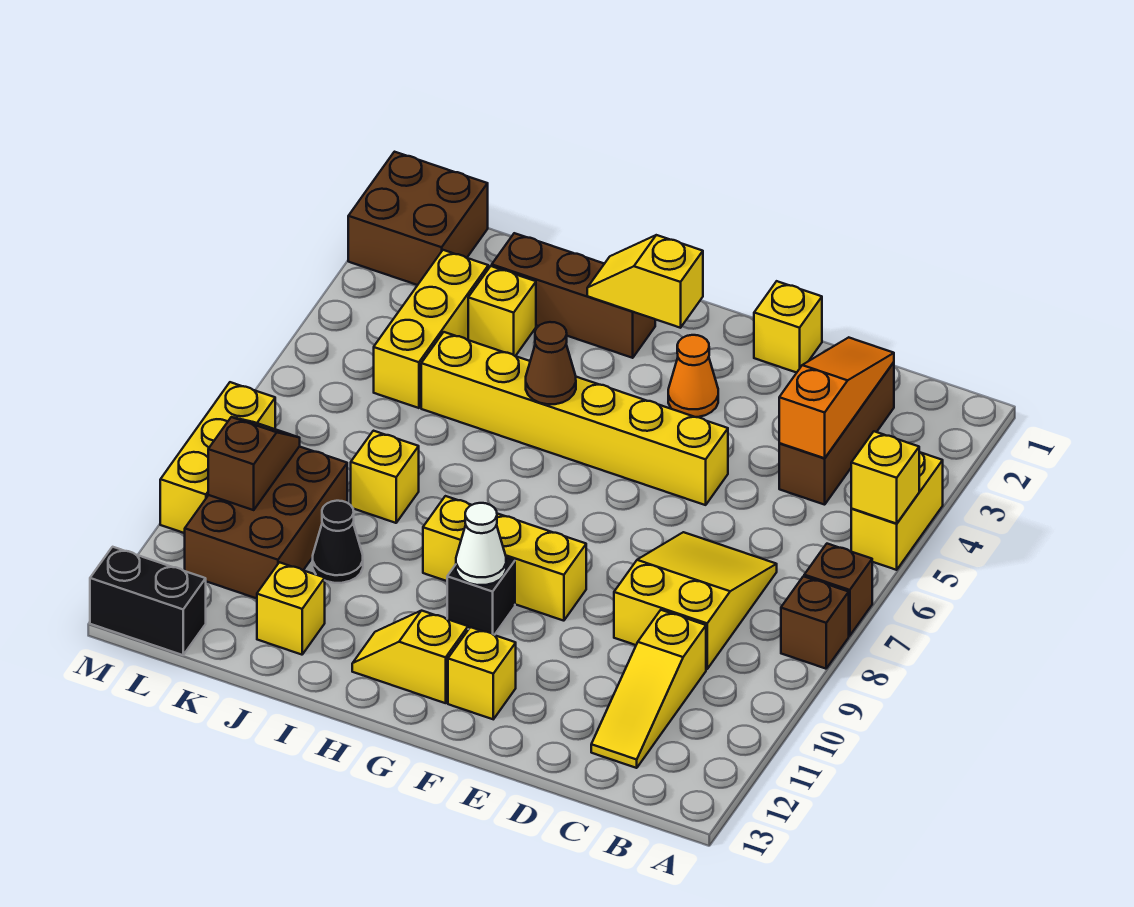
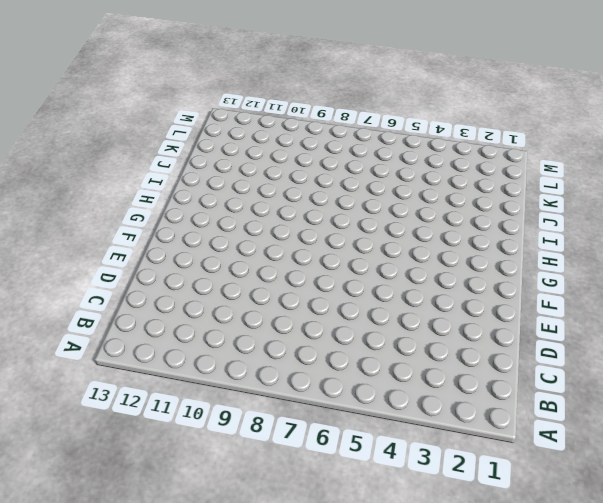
none -> yellow 1x2 brick [851,452,943,570]
none -> brown 1x1 brick [804,544,872,636]
none -> brown 1x1 brick [781,576,849,669]

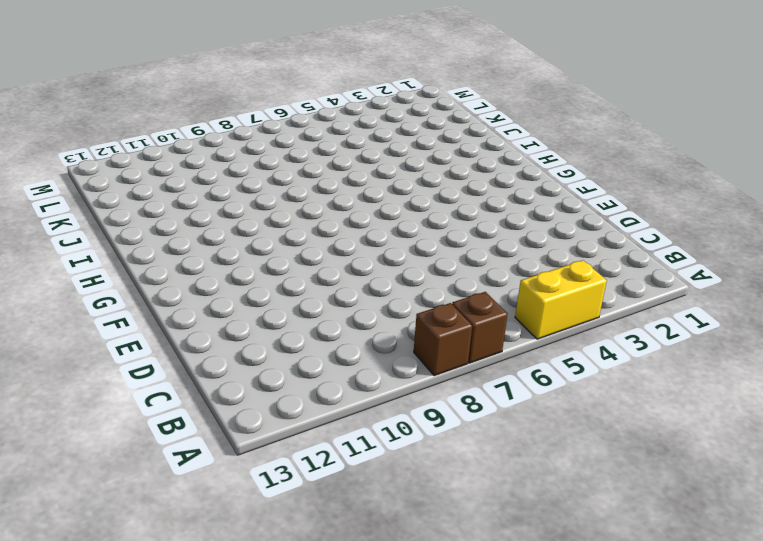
none -> brown 1x3 brick [779,362,894,505]
none -> yellow 2x3 slope [614,532,777,669]
none -> yellow 1x3 slope [591,610,706,768]

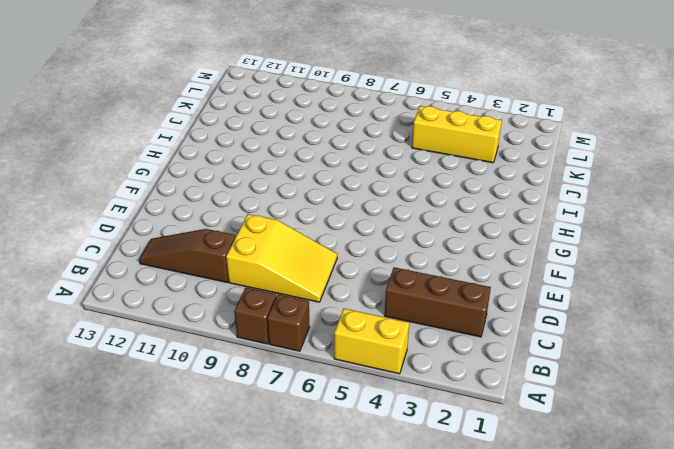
brown 1x3 slope [139,229,236,282] -> yellow 1x3 slope [591,610,706,768]
none -> yellow 1x1 brick [754,281,822,373]
none -> yellow 1x6 brick [421,332,728,505]
none -> orange 1x1 cone [668,335,718,417]

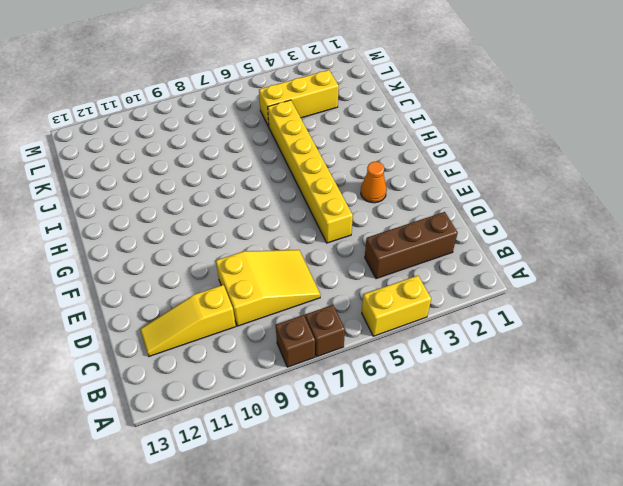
none -> yellow 1x1 brick [754,281,822,373]
none -> yellow 1x3 brick [423,496,586,621]
none -> yellow 1x1 brick [448,627,516,719]

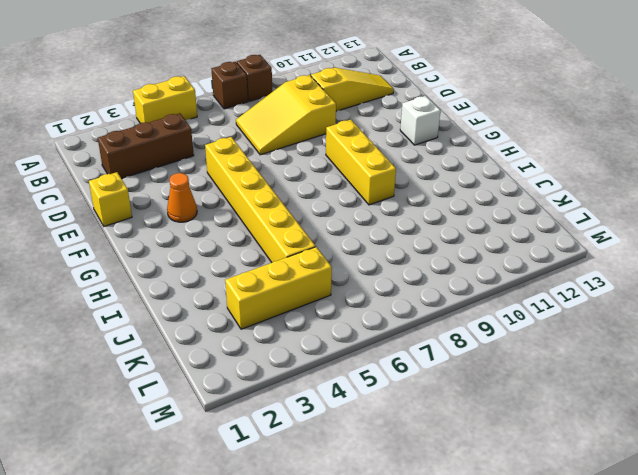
white 1x1 brick [400,96,440,145] -> yellow 1x1 brick [448,627,516,719]
none -> black 1x1 brick [447,557,515,635]
none -> yellow 1x2 slope [352,611,468,703]
none -> brown 1x3 brick [492,233,655,358]

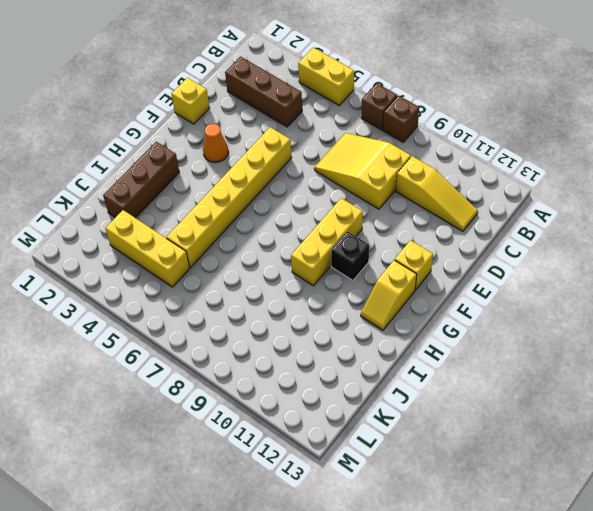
none -> yellow 1x1 brick [468,266,536,356]
none -> yellow 1x1 brick [351,431,419,523]
none -> black 1x1 cone [313,501,363,583]

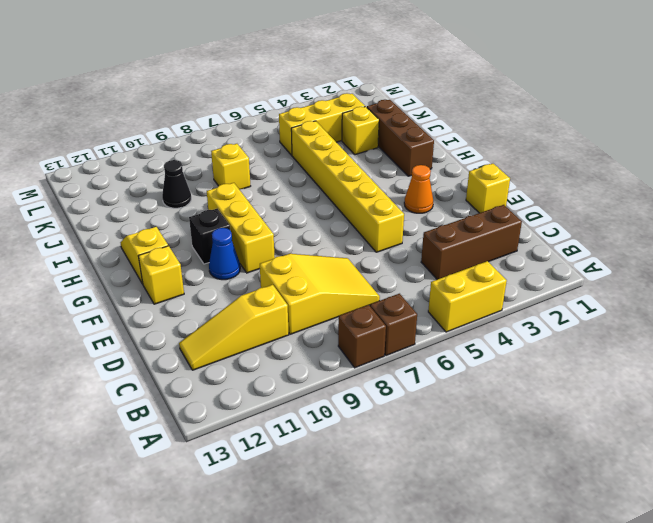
blue 1x1 cone [209,228,240,280] -> none
none -> yellow 1x1 brick [257,562,325,655]
none -> brown 2x3 brick [185,447,347,598]
none -> brown 2x2 brick [348,152,488,285]

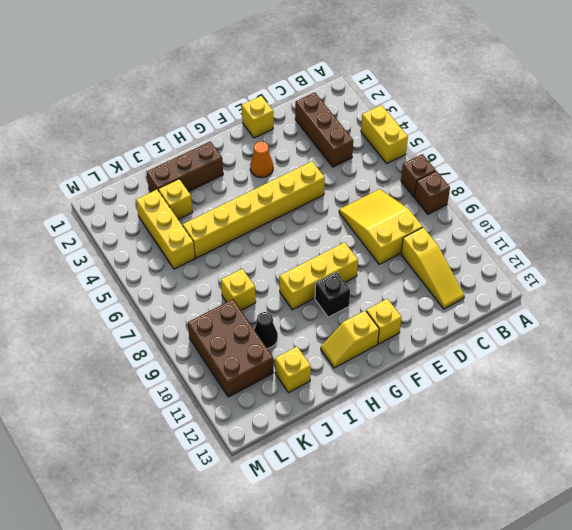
none -> brown 2x2 brick [348,152,488,285]
none -> black 1x2 brick [90,547,206,655]
none -> yellow 1x3 brick [160,382,275,533]

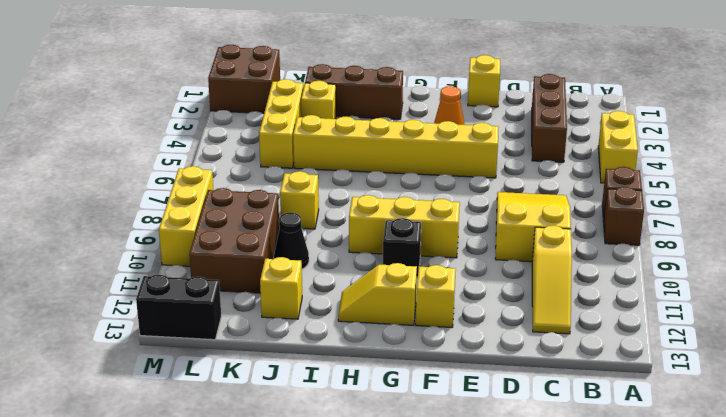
none -> yellow 1x1 brick [851,431,919,524]
none -> orange 1x3 slope [779,337,894,458]
none -> yellow 1x2 slope [587,235,703,328]

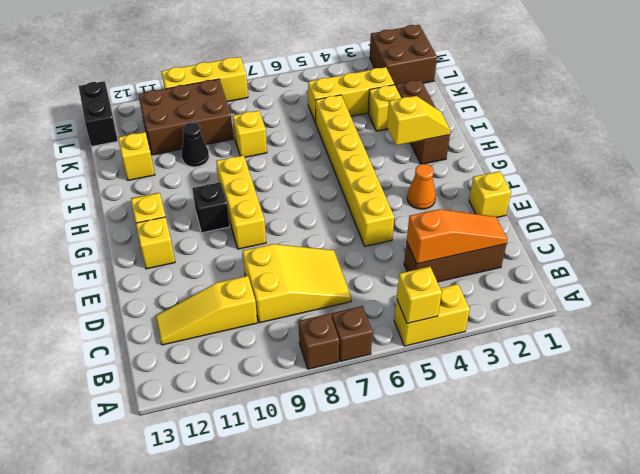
yellow 1x2 slope [387,96,451,145] -> yellow 1x2 slope turned to [587,235,703,328]
none -> white 1x1 cone [456,503,506,585]
none -> brown 1x1 cone [526,322,576,404]
none -> brown 1x2 slope [208,417,300,510]

